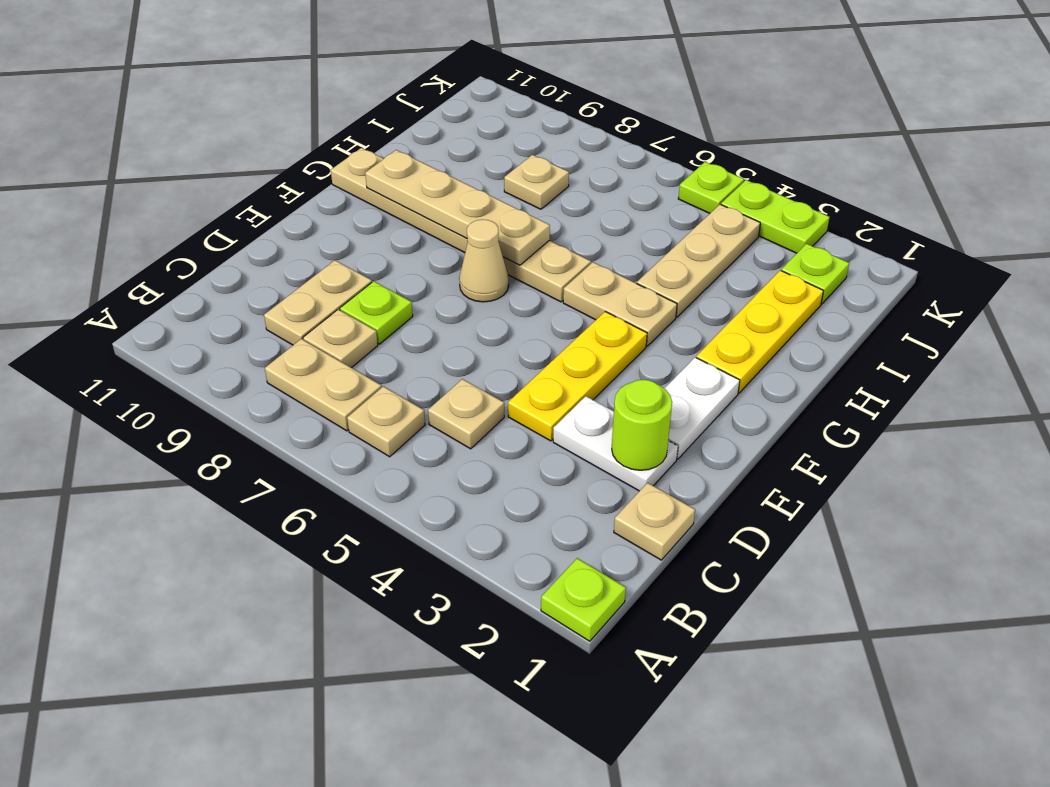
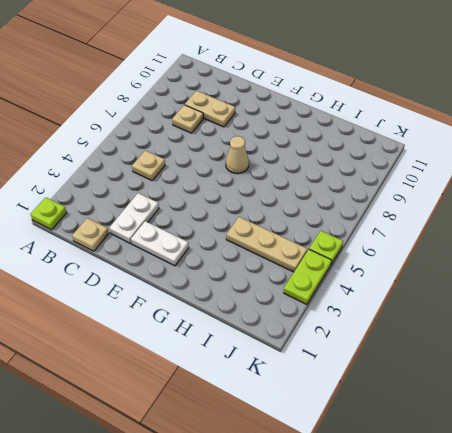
none -> tan 1x1 plate [347,386,425,457]
none -> tan 1x2 plate [265,339,381,431]
none -> yellow 1x3 plate [508,312,647,441]

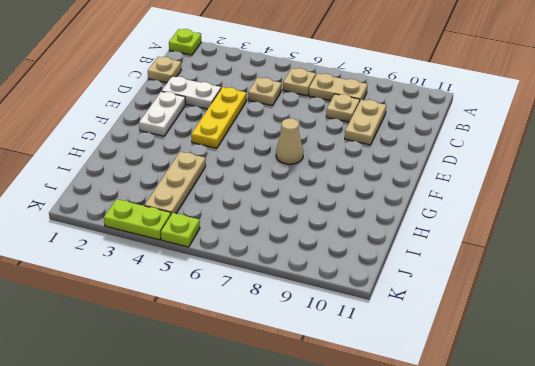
none -> lime 1x1 plate [340,281,413,344]
none -> yellow 1x3 plate [696,270,823,393]
none -> tan 1x2 plate [563,262,677,346]

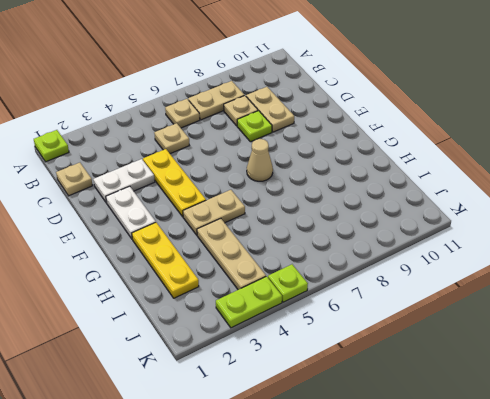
none -> tan 1x6 plate [331,148,591,302]
none -> tan 1x1 plate [504,155,569,209]
none -> lime 1x1 plate [781,244,849,304]

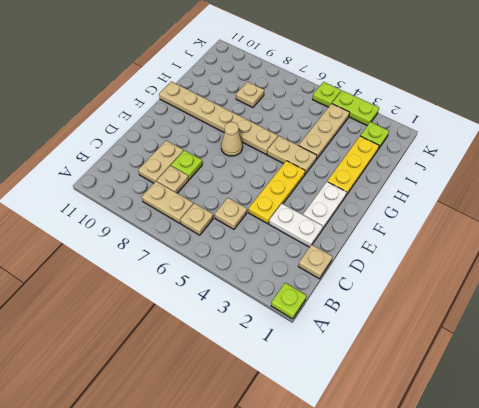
none -> lime 1x1 round brick [612,380,672,470]
none -> tan 1x4 plate [365,150,550,265]

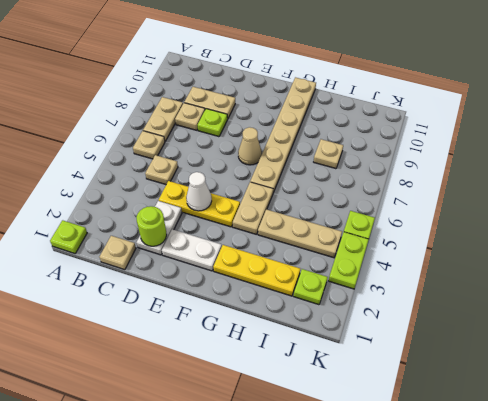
white 1x1 cone [186,172,212,211] -> none
none -> tan 1x4 plate [365,150,550,265]

